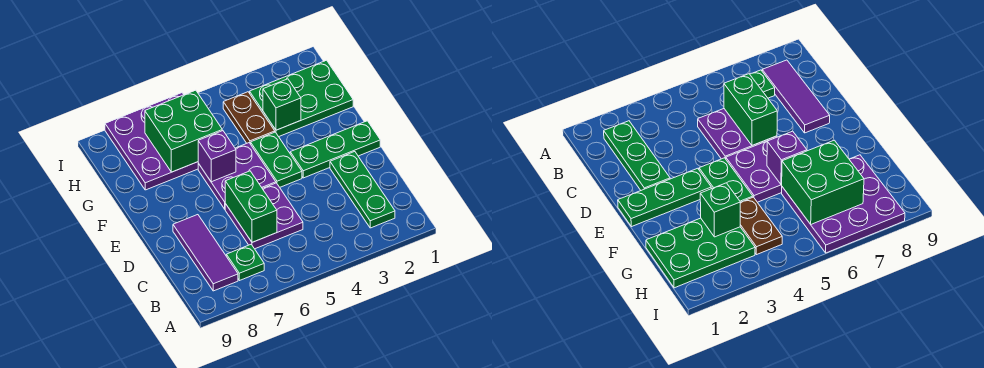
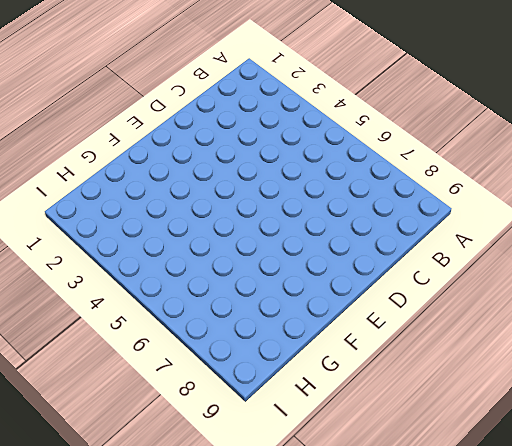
none -> green 1x3 plate [330,152,395,228]
none -> green 1x1 plate [226,245,264,281]
none -> purple 1x3 tile [173,215,238,291]

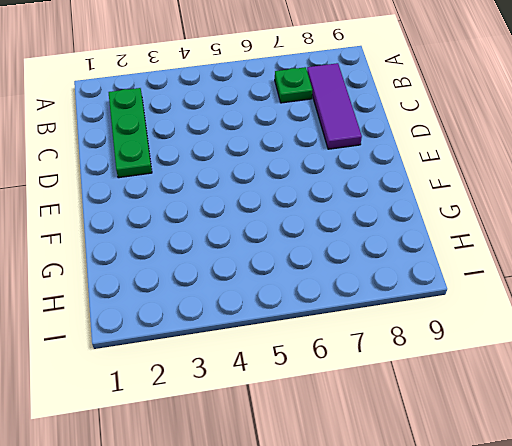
none -> purple 2x2 plate [225,183,303,249]
none -> green 1x3 plate [290,121,380,178]
none -> green 1x2 plate [251,132,302,187]

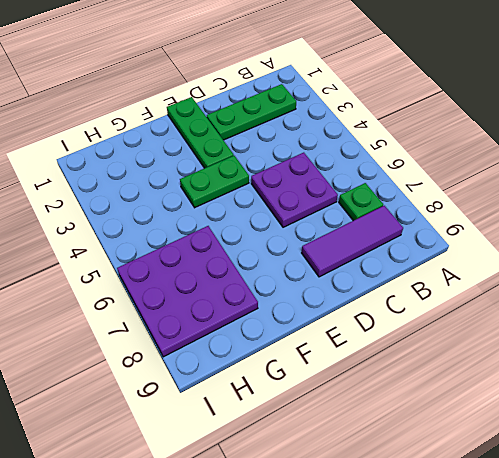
none -> purple 2x2 plate [198,143,276,209]
none -> green 2x3 plate [250,60,353,137]
none -> brown 1x2 plate [223,92,275,144]

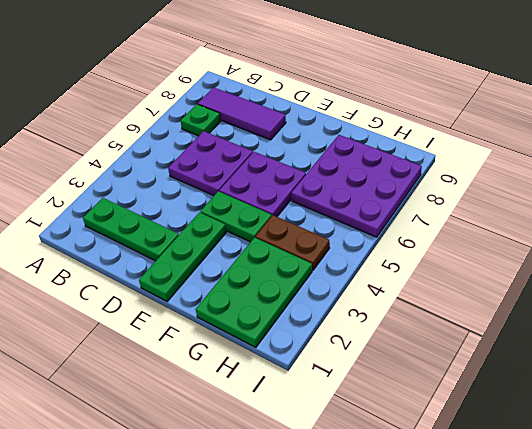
none -> green 1x2 brick [225,171,277,242]
none -> purple 1x1 brick [198,131,236,182]
none -> green 1x1 brick [263,79,301,130]

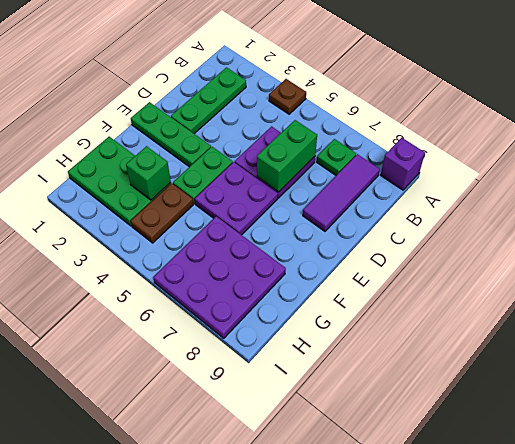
brown 1x1 plate [269,79,306,114] -> none
purple 1x1 brick [381,138,425,190] -> purple 1x1 brick moved to [198,131,236,182]
none -> green 2x2 brick [145,90,222,172]

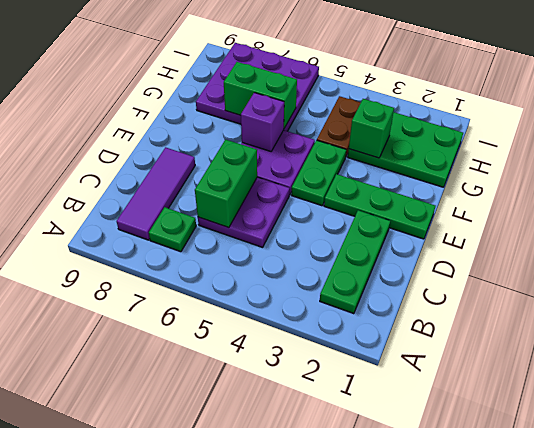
green 1x2 brick [224,62,297,128] -> green 2x2 brick [145,90,222,172]

